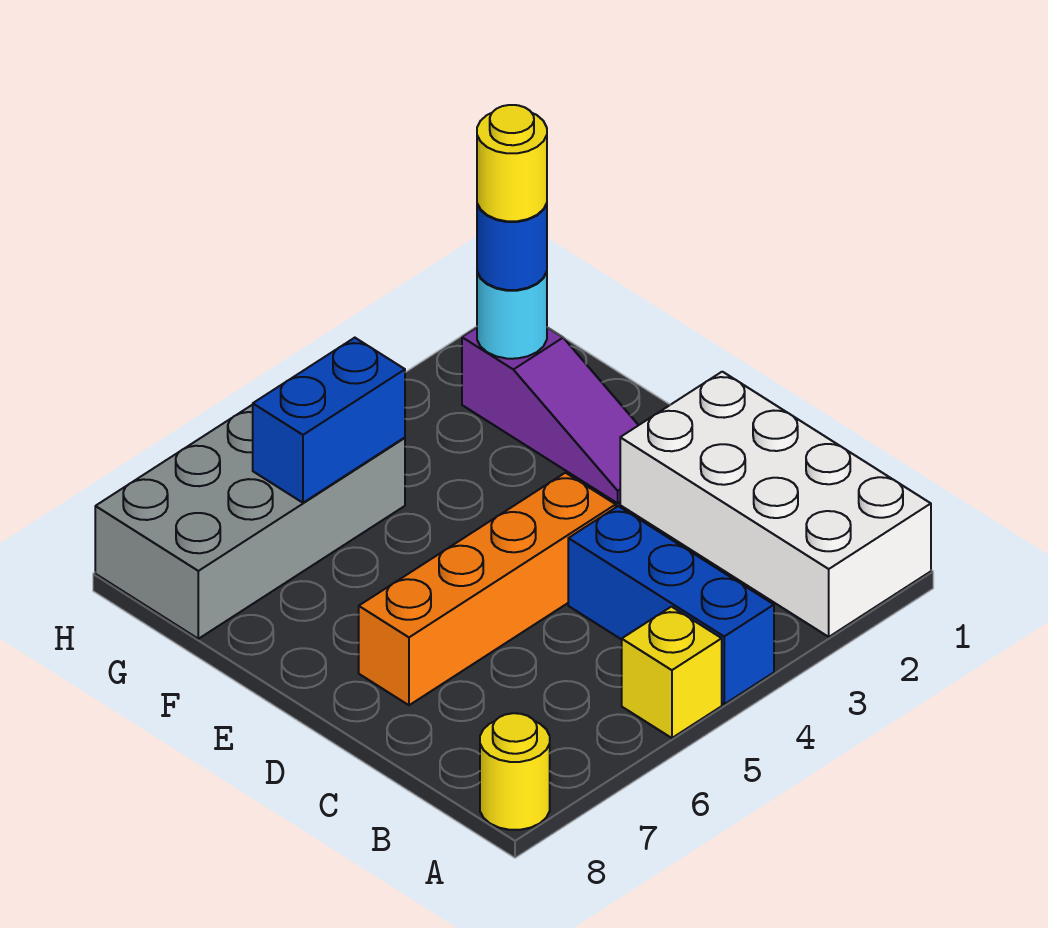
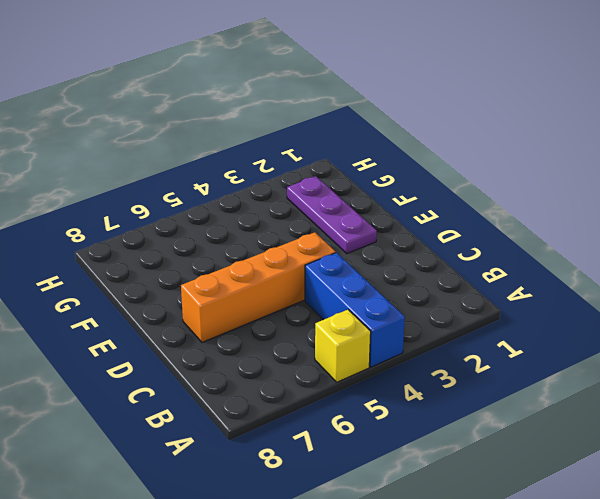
purple 1x3 plate [287,176,377,254] -> purple 1x3 slope [462,328,638,503]
none -> white 2x4 brick [620,372,931,637]
none -> yellow 1x1 round brick [480,713,550,830]

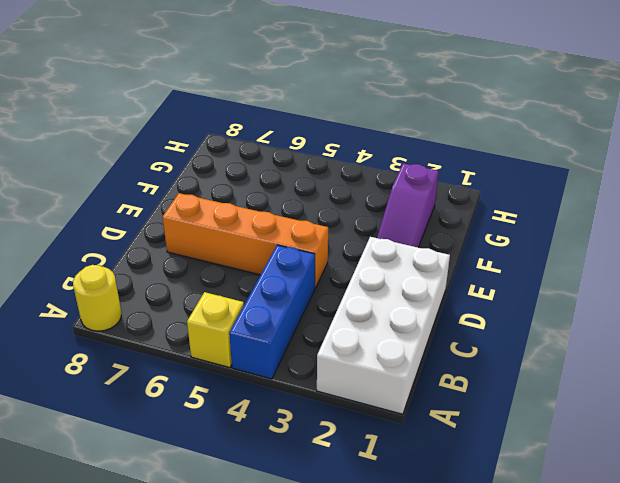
none -> grey 2x4 brick [95,405,405,639]
none -> cyan 1x1 round brick [477,272,547,359]

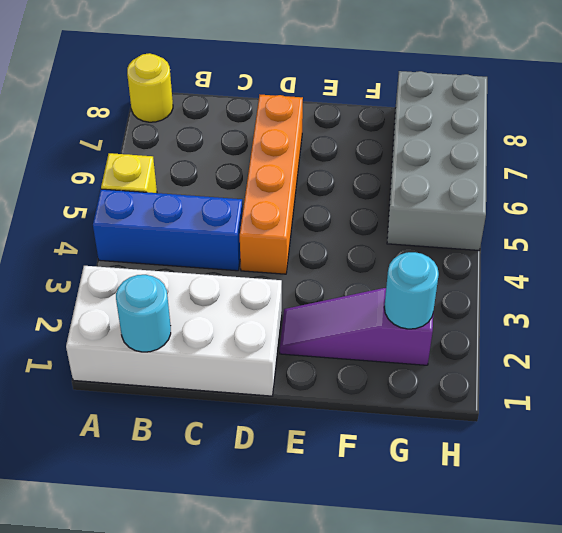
cyan 1x1 round brick [116,275,171,352] -> none
none -> blue 1x2 brick [253,338,405,503]
none -> blue 1x1 round brick [477,204,547,290]

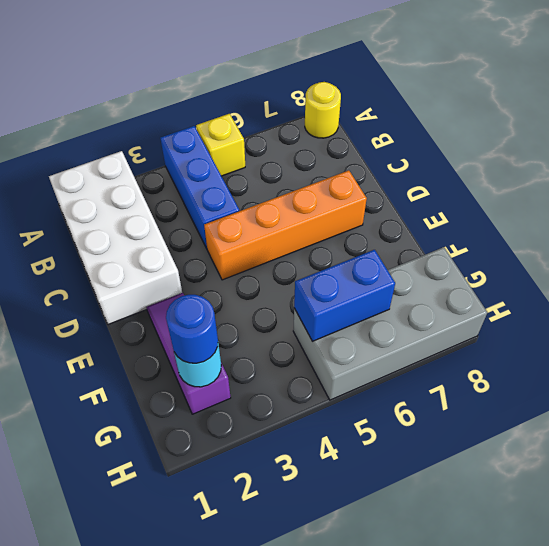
none -> yellow 1x1 round brick [477,105,547,221]

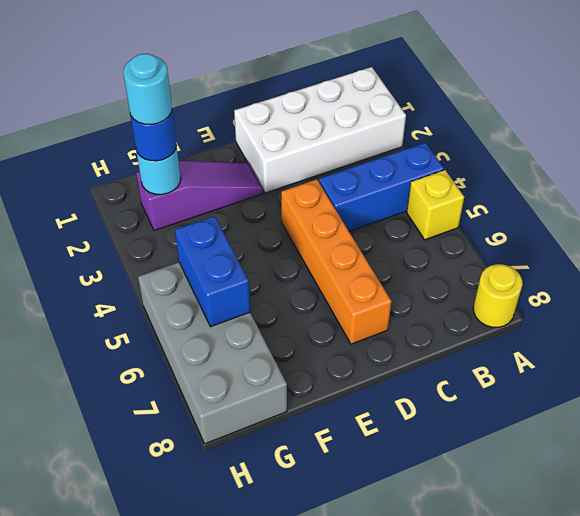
cyan 1x1 round brick [123,54,172,125] -> yellow 1x1 round brick [477,105,547,221]

